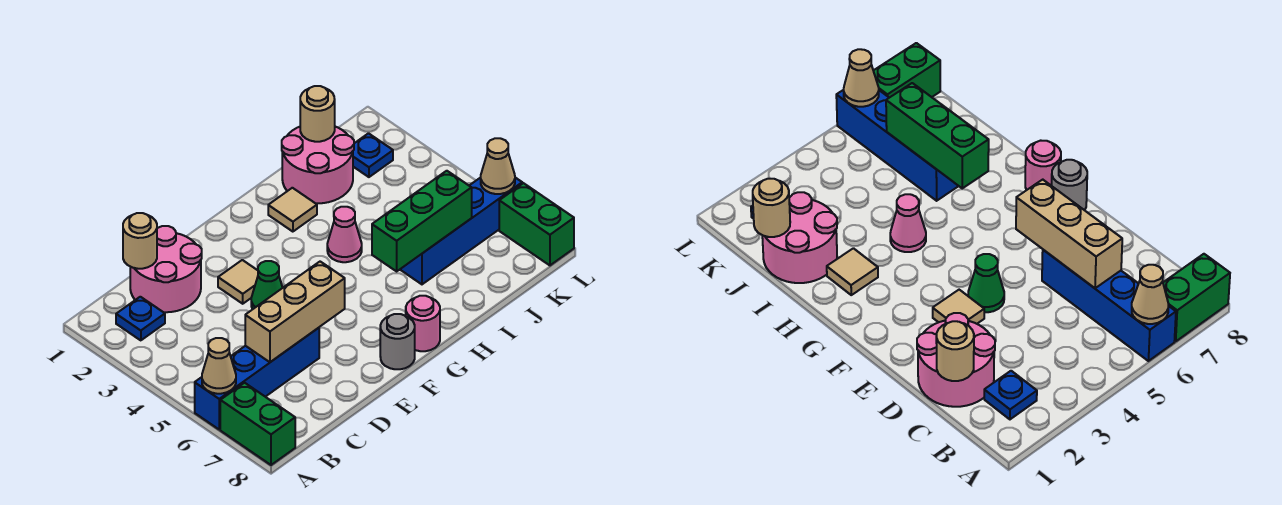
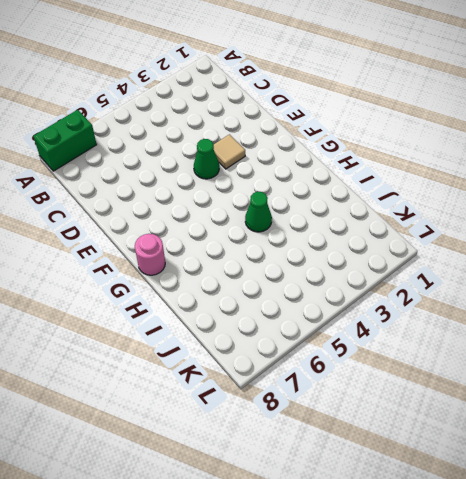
green 1x1 cone [245,192,272,232] -> pink 1x1 cone [327,207,362,262]
none -> blue 1x4 brick [195,328,319,429]
none -> blue 1x1 plate [116,297,165,340]
none -> pink 2x2 round brick [130,226,202,312]

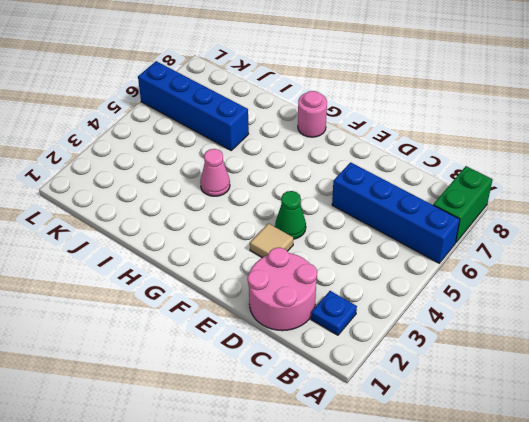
none -> grey 1x1 round brick [380,314,415,369]
none -> tan 1x1 tile [268,188,317,232]
none -> pink 2x2 round brick [282,127,354,203]

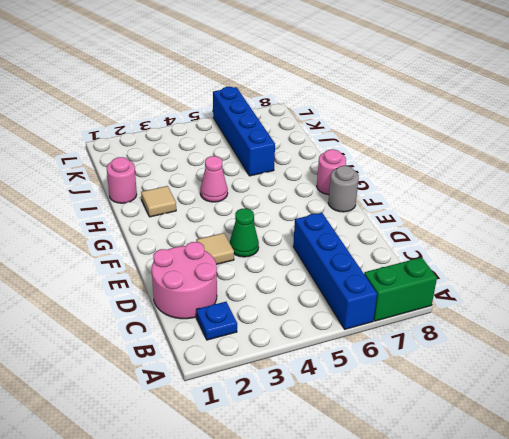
pink 1x1 round brick [107,157,137,203] -> pink 2x2 round brick [282,127,354,203]
none -> blue 1x1 plate [353,133,393,177]
none -> green 1x2 brick [499,183,574,265]
none -> tan 1x1 cone [202,338,236,394]

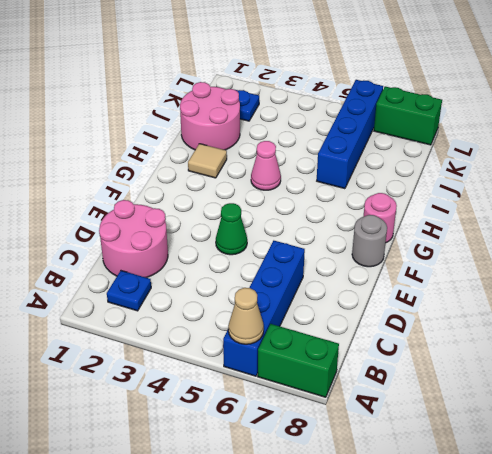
none -> tan 1x1 tile [218,260,258,304]
none -> tan 1x1 round brick [123,213,157,269]
none -> tan 1x3 brick [245,262,345,362]

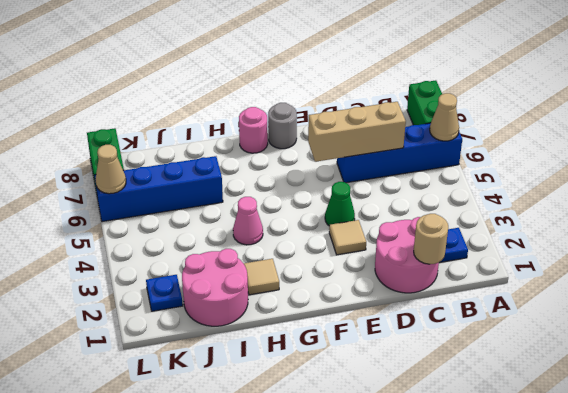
none -> green 1x3 brick [372,171,472,271]
none -> tan 1x1 round brick [300,86,335,142]

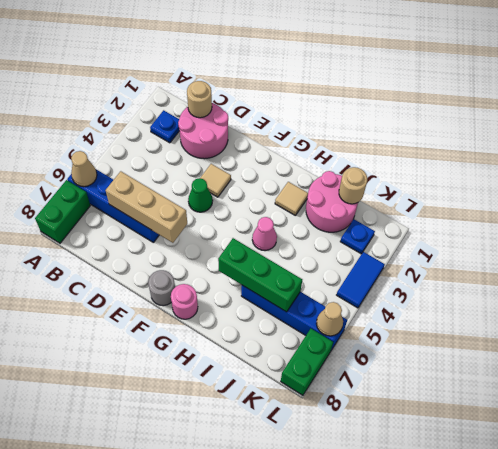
blue 1x2 tile [337,252,385,308] -> none

